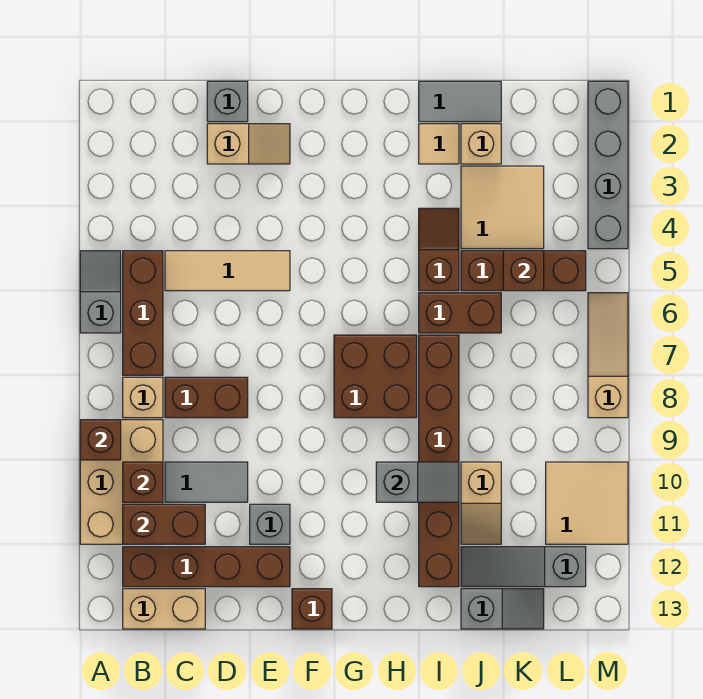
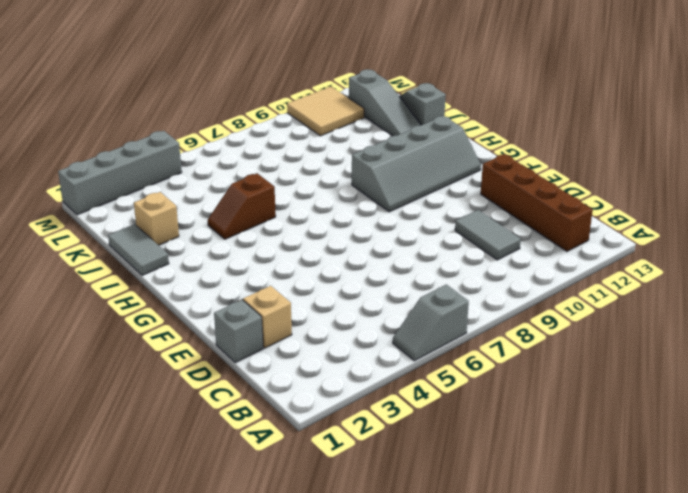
grey 2x4 slope [352,116,481,212] -> none
none -> tan 2x3 brick [80,420,163,544]
none -> brown 1x3 brick [123,251,163,375]
none -> tan 1x1 brick [123,377,163,418]
none -> tan 1x2 brick [123,589,205,629]

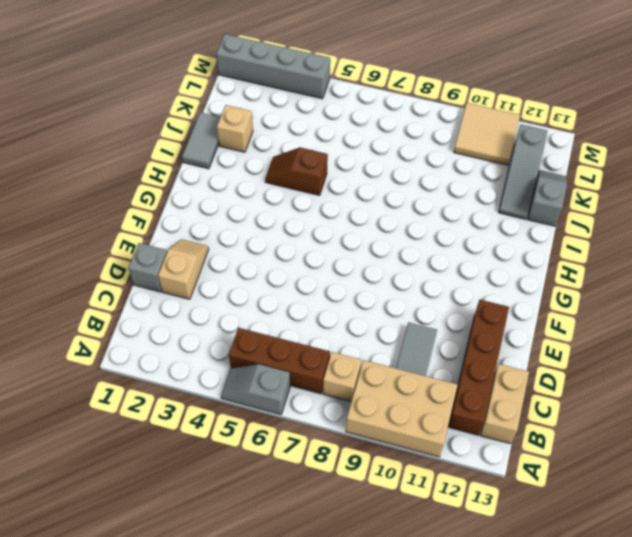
none -> tan 1x3 tile [165,251,290,291]
none -> brown 1x2 brick [165,377,248,418]
none -> grey 1x1 brick [250,504,290,544]
none -> brown 1x1 brick [292,589,332,629]

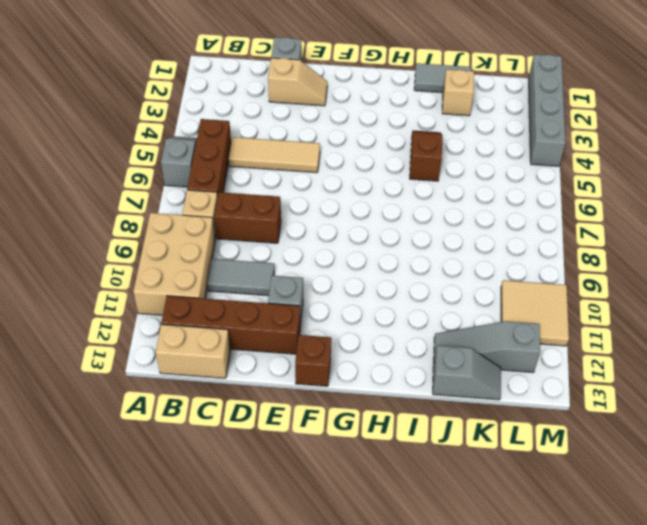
none -> brown 2x2 brick [334,335,417,418]
none -> tan 1x1 tile [419,124,459,164]
none -> brown 1x2 brick [419,293,501,333]
none -> brown 1x6 brick [419,335,459,587]

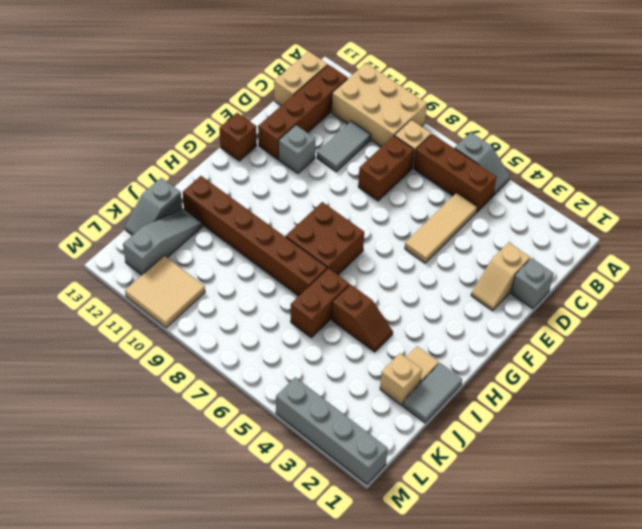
none -> tan 2x2 tile [461,166,544,249]
none -> brown 1x3 brick [461,251,586,291]
none -> tan 1x2 slope [461,462,501,544]
none -> tan 1x3 slope [588,293,628,418]

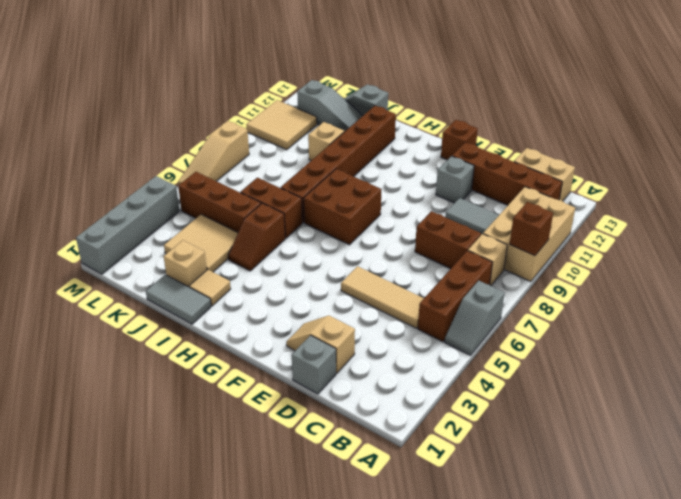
none -> brown 1x1 brick [123,462,163,502]
none -> brown 1x2 brick [123,504,205,544]
none -> grey 1x2 slope [376,462,459,502]
none -> brown 1x1 brick [503,251,544,291]

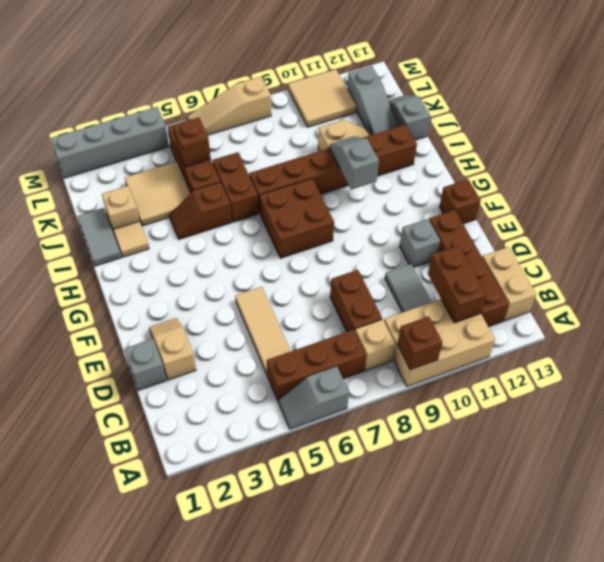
none -> brown 1x1 brick [123,462,163,502]

